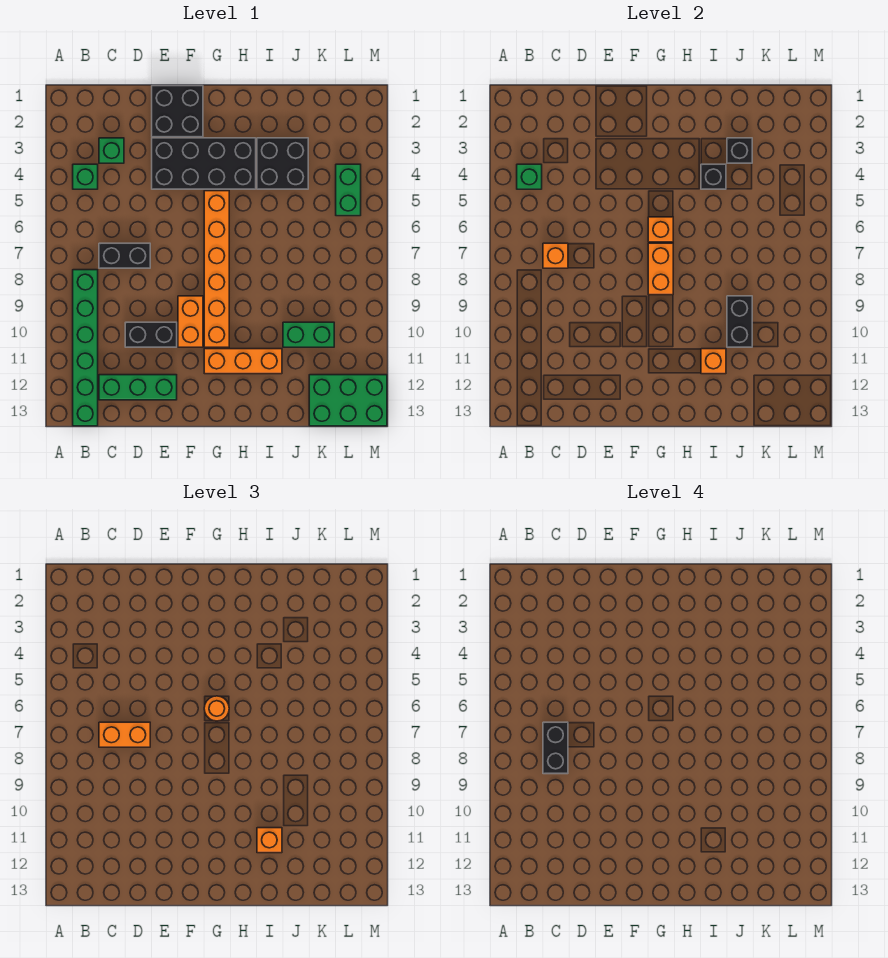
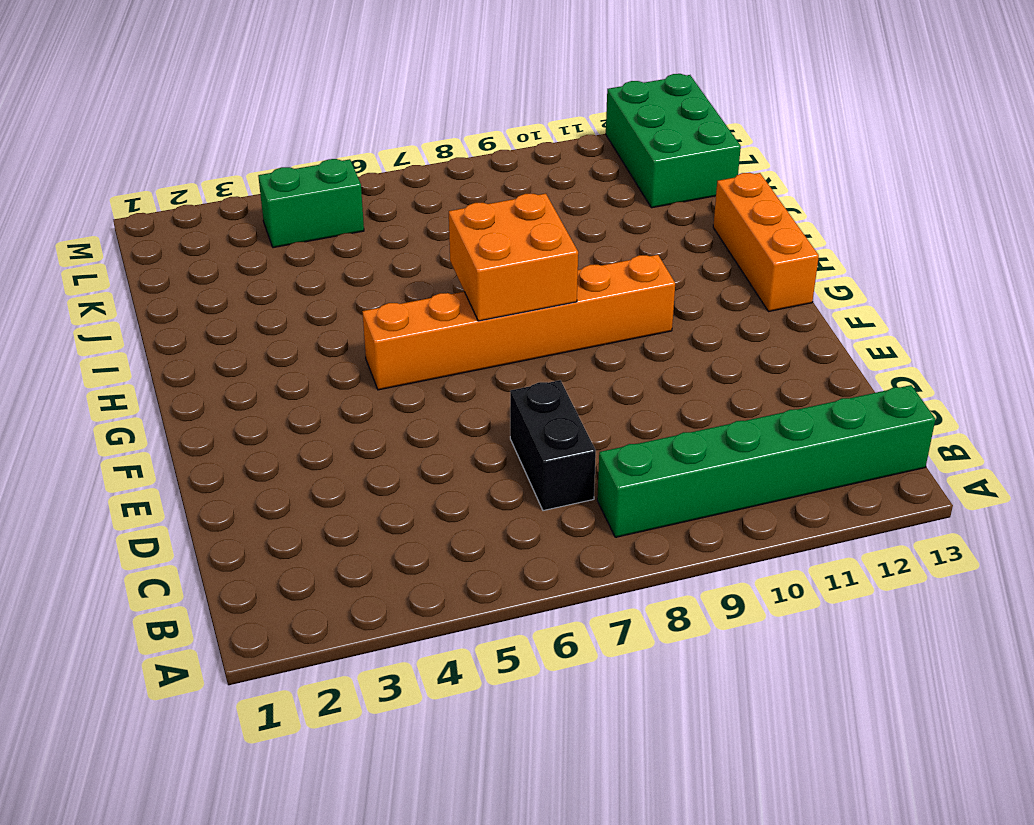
orange 2x2 brick [449,194,578,321] -> orange 1x2 brick [648,243,673,295]
orange 1x3 brick [713,173,819,312] -> orange 1x3 brick moved to [204,349,282,374]
none -> green 1x1 brick [73,164,98,189]
none -> green 1x1 brick [99,138,124,163]
none -> green 1x3 brick [99,375,177,400]

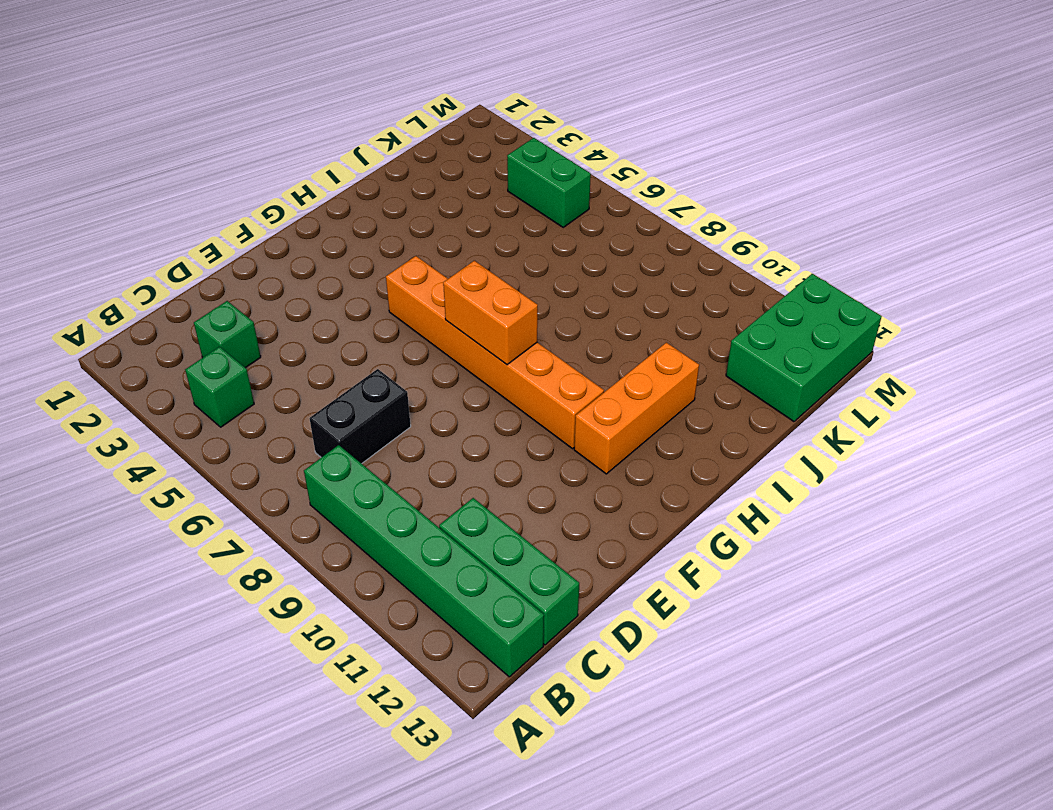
green 1x3 brick [439,498,579,645] -> green 1x3 brick turned to [99,375,177,400]
none -> black 1x2 brick [125,322,177,347]
none -> black 2x2 brick [152,86,203,137]
none -> black 2x4 brick [152,138,256,189]

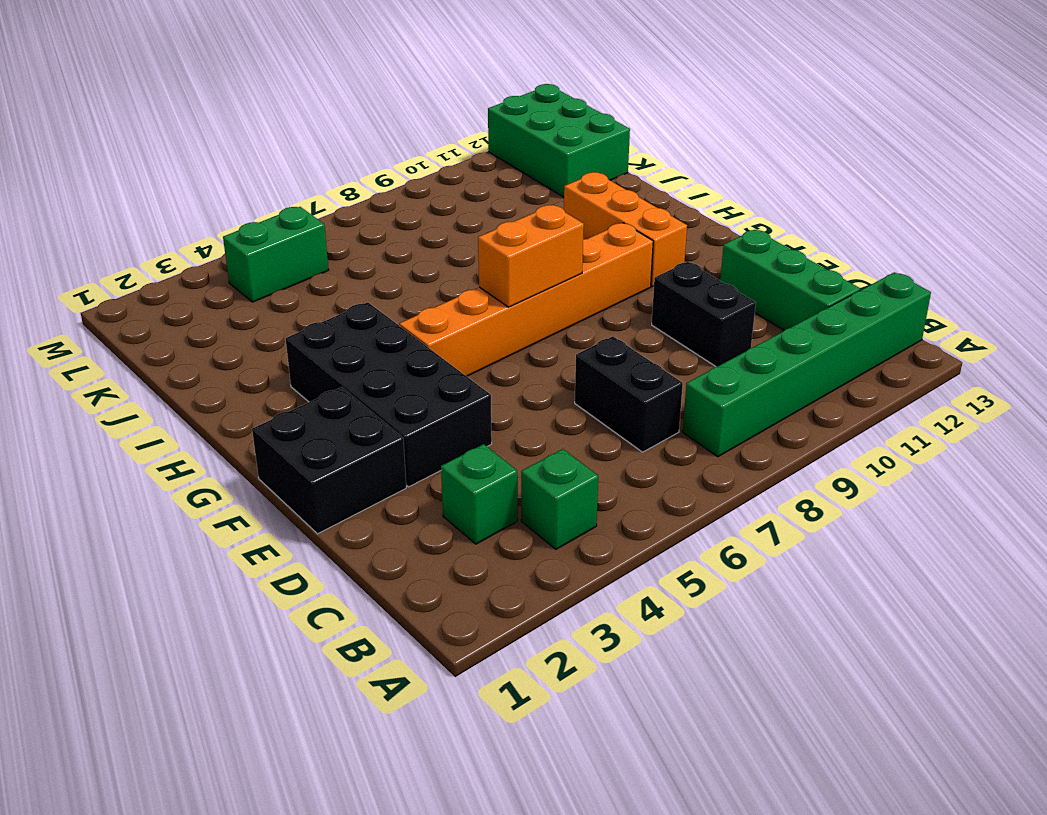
none -> orange 1x2 brick [178,296,203,347]
none -> black 2x2 brick [257,138,308,189]
none -> green 1x2 brick [283,322,334,347]

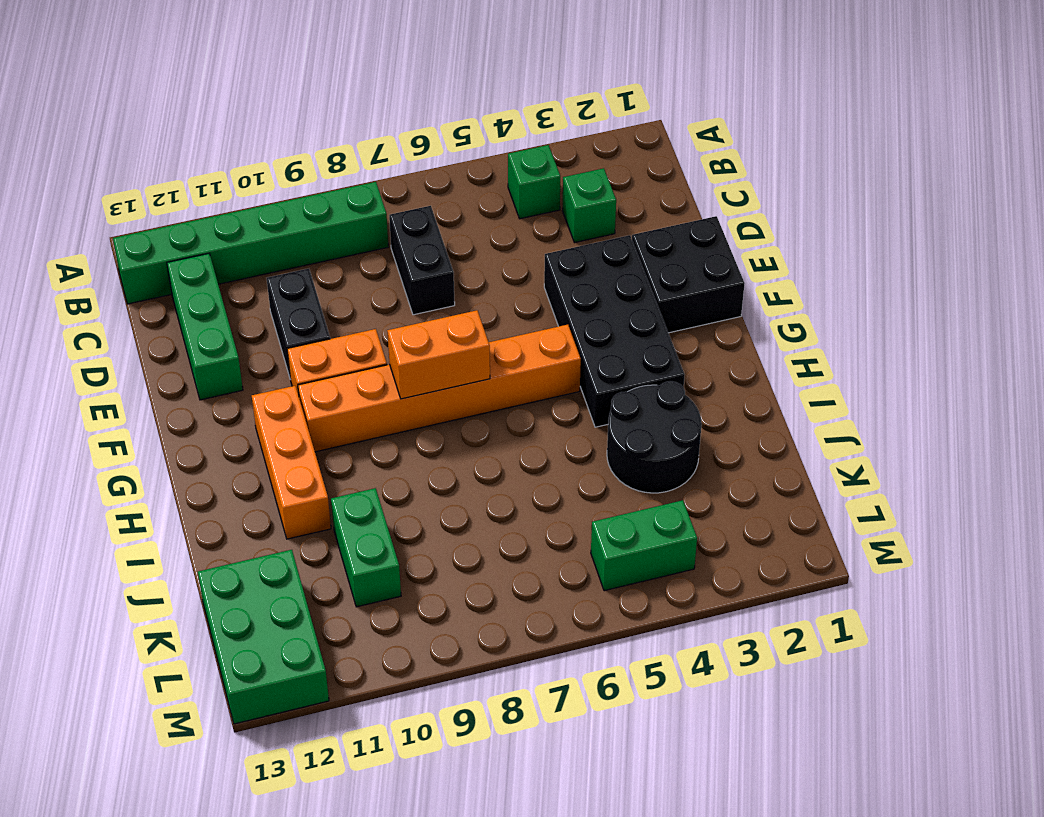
black 2x2 round brick [607,381,702,493] -> black 2x2 brick [257,138,308,189]
none -> green 1x1 brick [517,164,542,189]
none -> orange 1x1 brick [543,243,568,268]
none -> orange 1x1 brick [648,217,673,242]

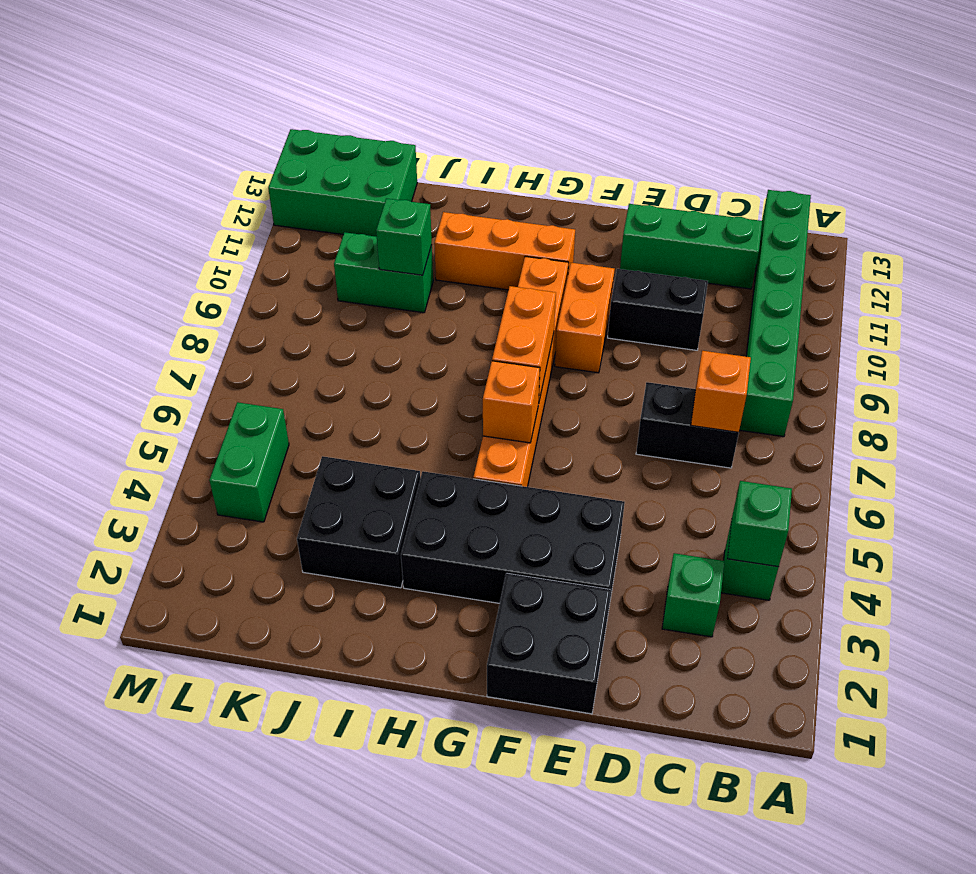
green 1x1 brick [376,198,432,275] -> black 1x2 brick [727,296,752,347]
none -> black 1x1 brick [701,164,726,189]
none -> orange 1x1 brick [701,349,726,374]
none -> black 1x1 brick [727,138,752,163]

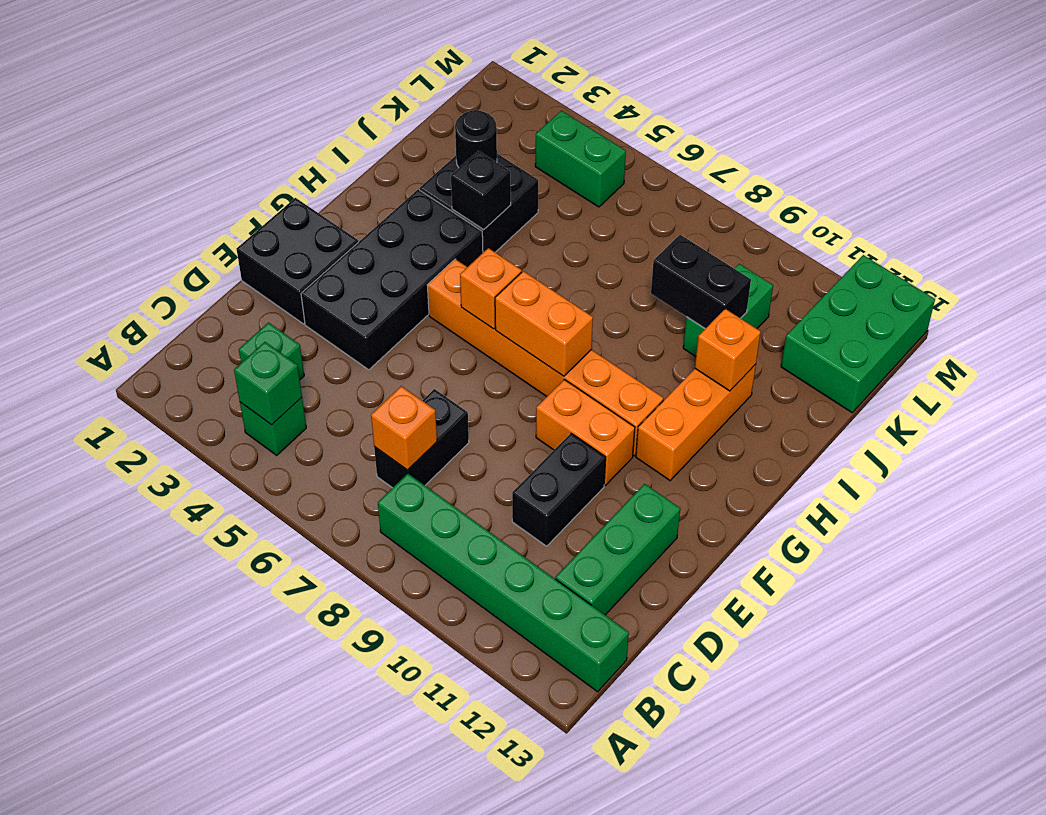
black 1x1 round brick [455,110,497,167] -> black 1x1 brick [727,138,752,163]
none -> orange 1x2 brick [99,722,150,747]
none -> orange 1x1 round brick [204,696,229,721]
none -> orange 1x1 brick [257,828,282,853]

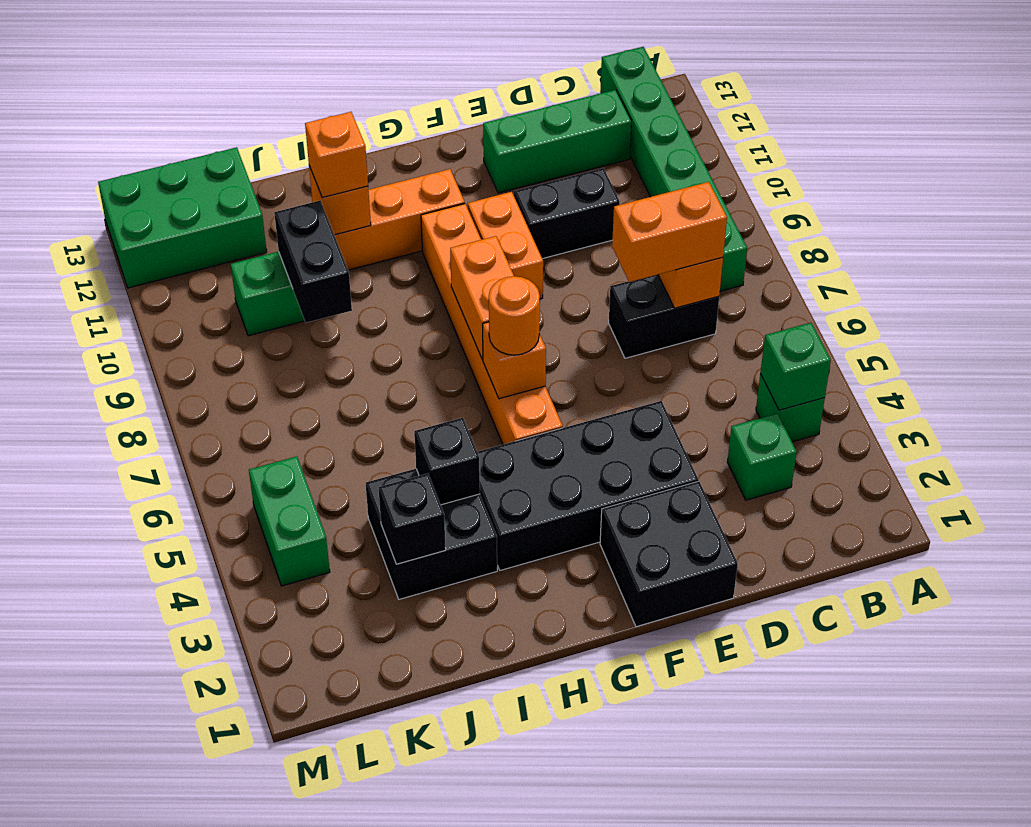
none -> black 1x2 brick [543,722,568,774]

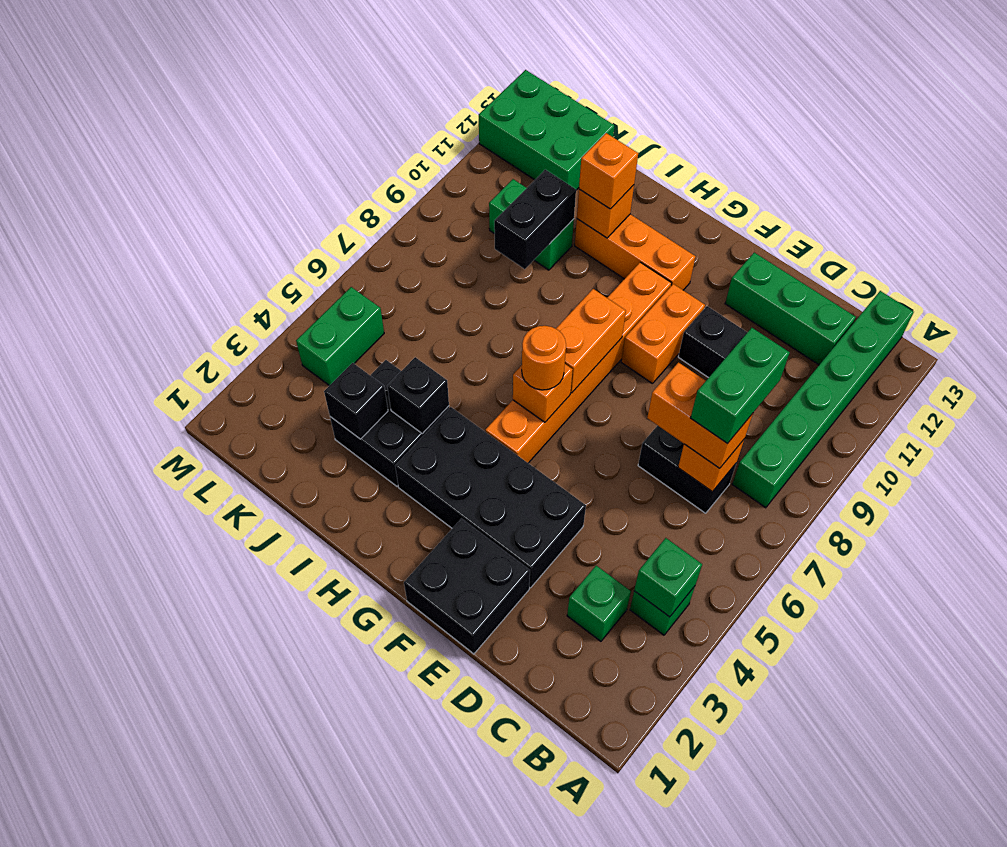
green 1x2 brick [691,328,790,444] -> black 1x2 brick [543,722,568,774]

